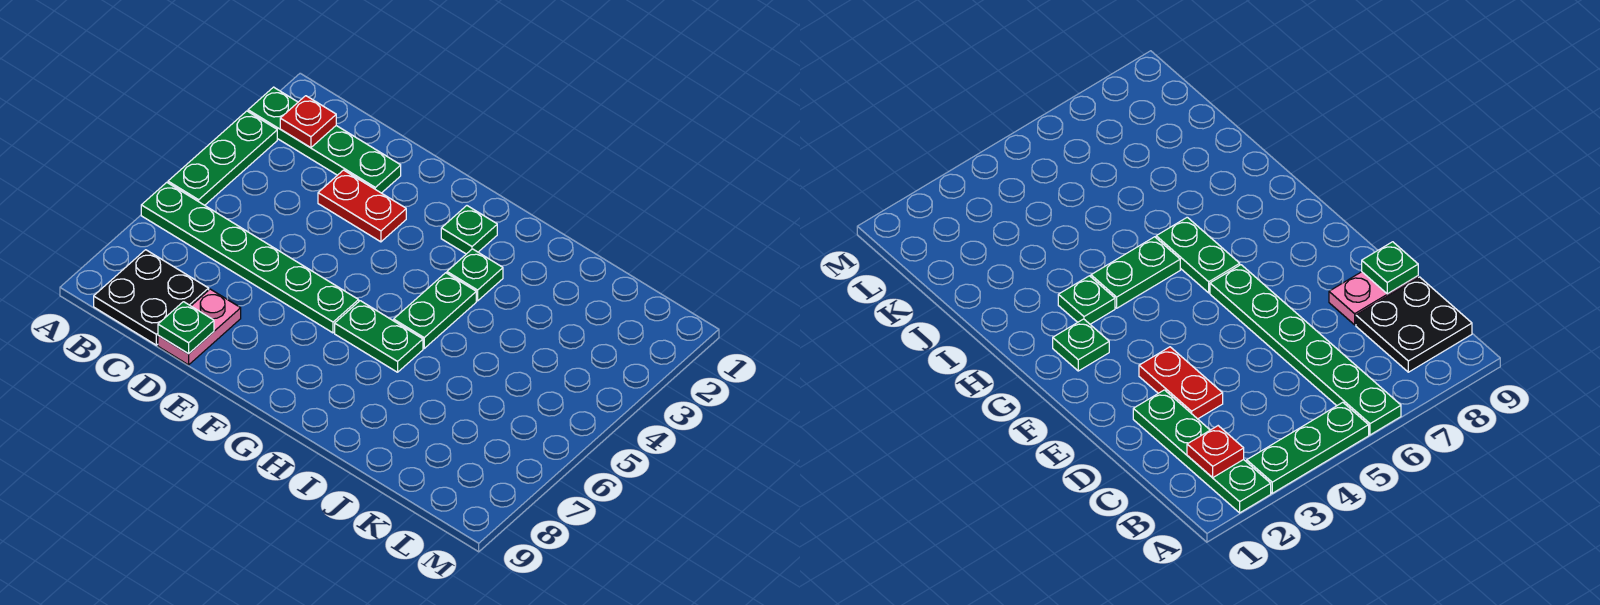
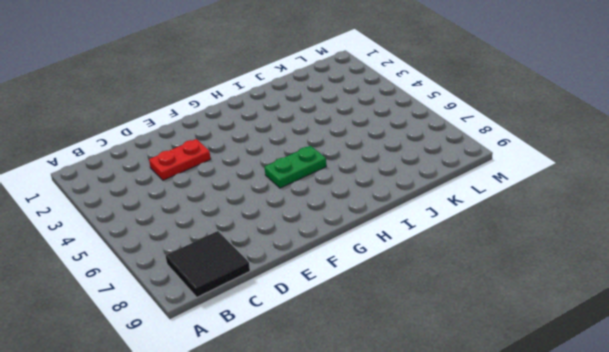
black 2x2 tile [166,231,250,297] -> black 2x2 plate [94,250,209,345]
none -> green 1x4 plate [248,87,401,193]
none -> green 1x3 plate [168,111,277,205]
none -> green 1x6 plate [141,182,359,333]

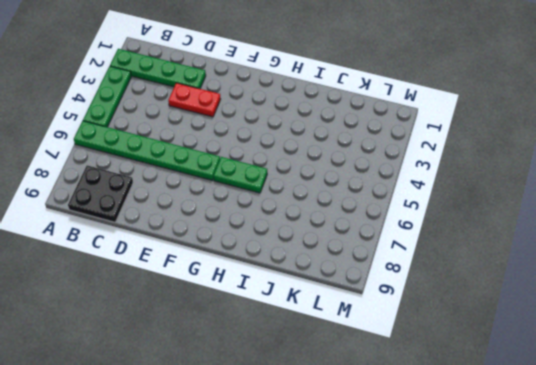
none -> pink 1x2 plate [158,289,241,365]
none -> green 1x1 plate [441,206,497,254]
none -> green 1x1 plate [447,249,503,301]

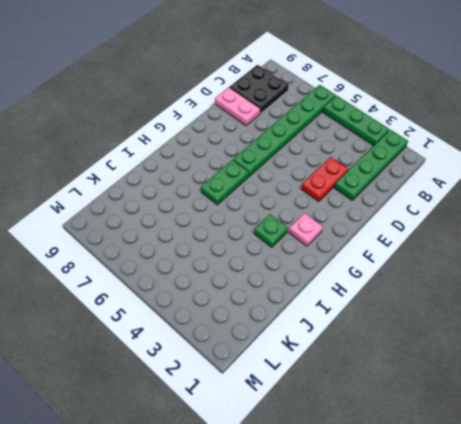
pink 1x1 plate [289,213,323,246] -> green 1x1 plate [441,206,497,254]
none -> green 1x2 plate [394,273,476,348]
none -> red 1x1 plate [280,96,336,148]
none -> green 1x1 plate [158,302,214,354]

